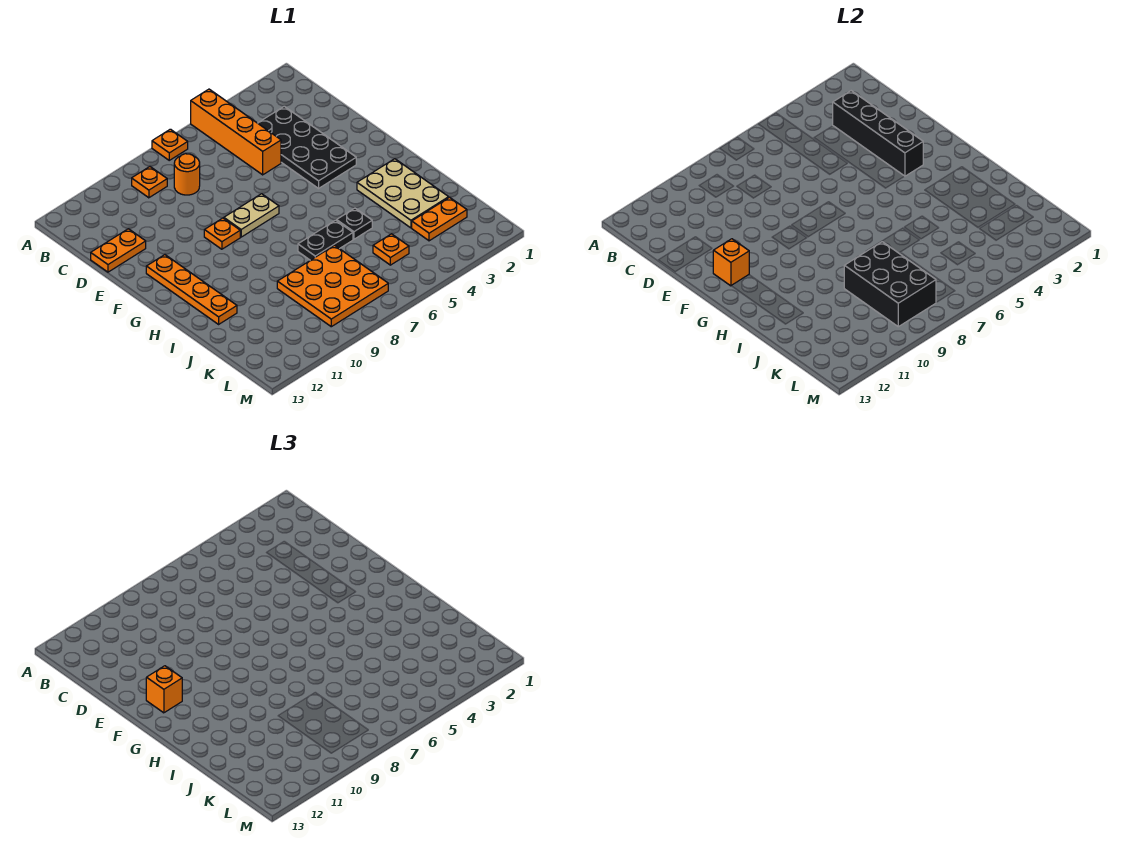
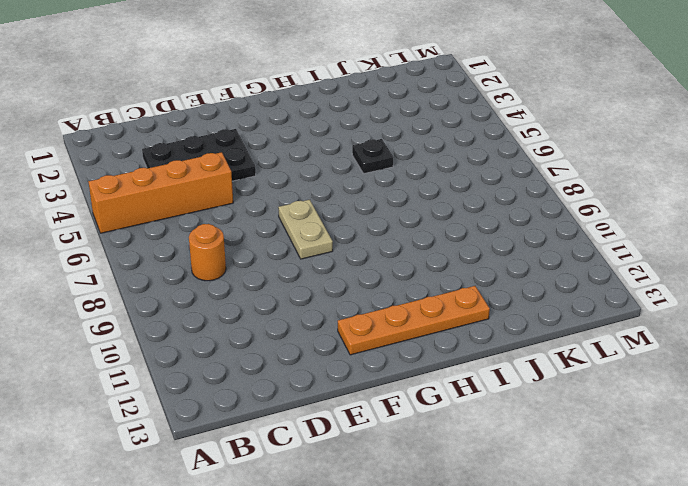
black 2x3 plate [142,129,256,181] -> black 2x4 plate [258,106,356,188]
none -> orange 1x1 plate [152,129,188,160]
none -> orange 1x1 plate [132,167,167,198]
none -> orange 1x2 plate [91,229,146,272]

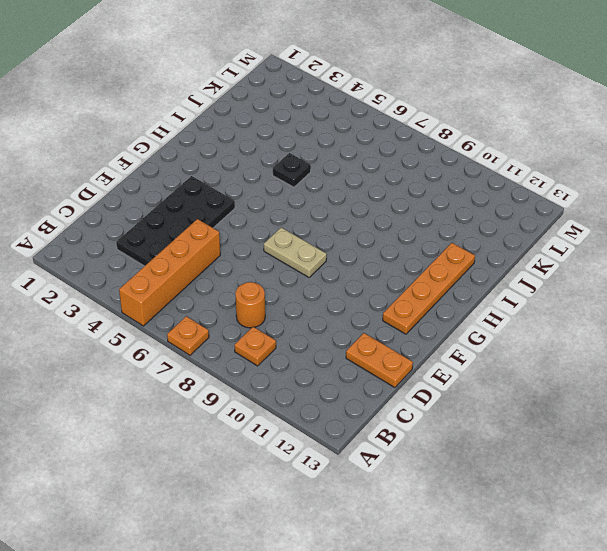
none -> orange 1x1 plate [204,218,240,249]
none -> tan 2x3 plate [357,159,449,228]
none -> black 1x2 plate [298,220,353,260]

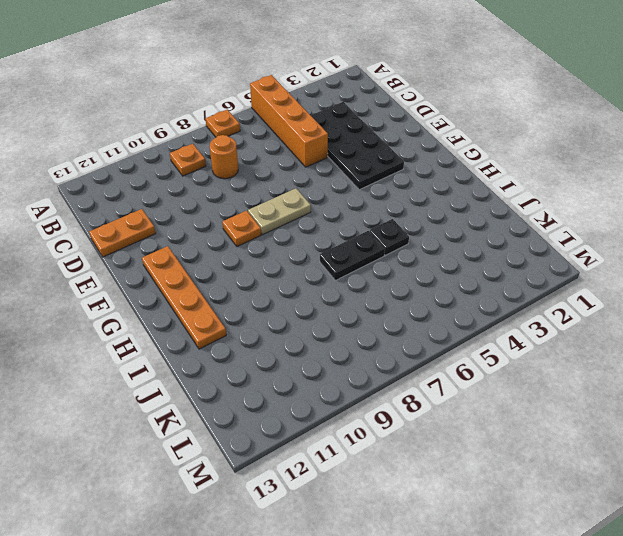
none -> tan 2x3 plate [357,159,449,228]
none -> orange 3x3 plate [277,245,388,327]
none -> orange 1x2 plate [412,197,467,241]

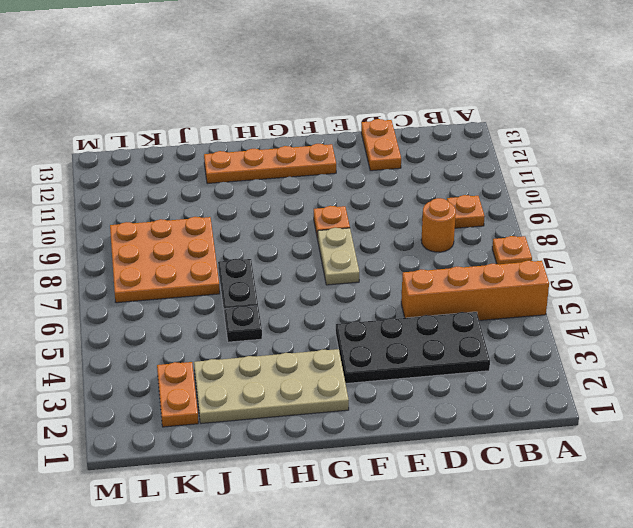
tan 2x4 plate [194,349,349,424] -> tan 2x3 plate [357,159,449,228]
none -> orange 1x1 plate [373,234,409,265]
none -> black 1x4 brick [833,91,923,176]
none -> orange 1x1 brick [713,239,749,286]

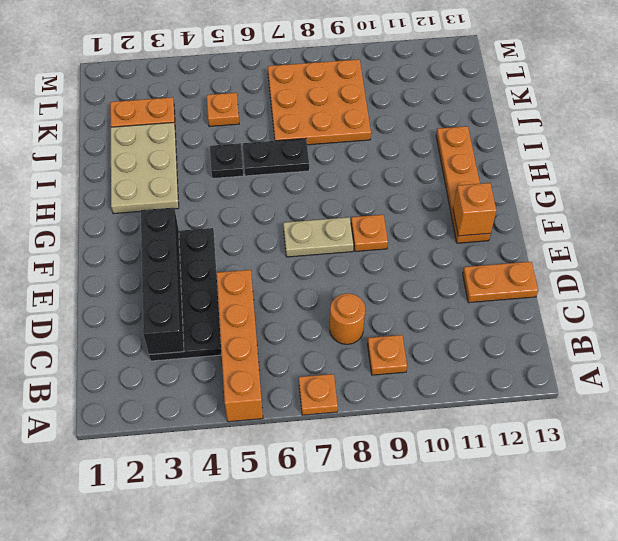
none -> black 2x3 brick [844,242,936,327]
none -> orange 1x1 brick [146,666,182,713]

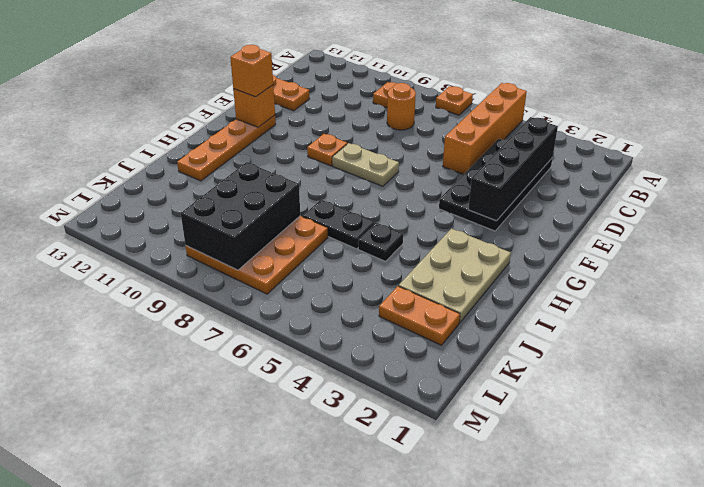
none -> orange 1x1 plate [373,234,409,265]

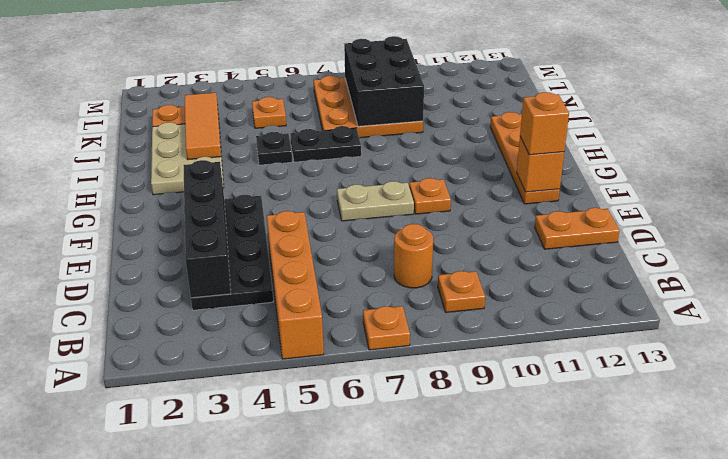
orange 1x3 tile [185,93,221,160] -> none

